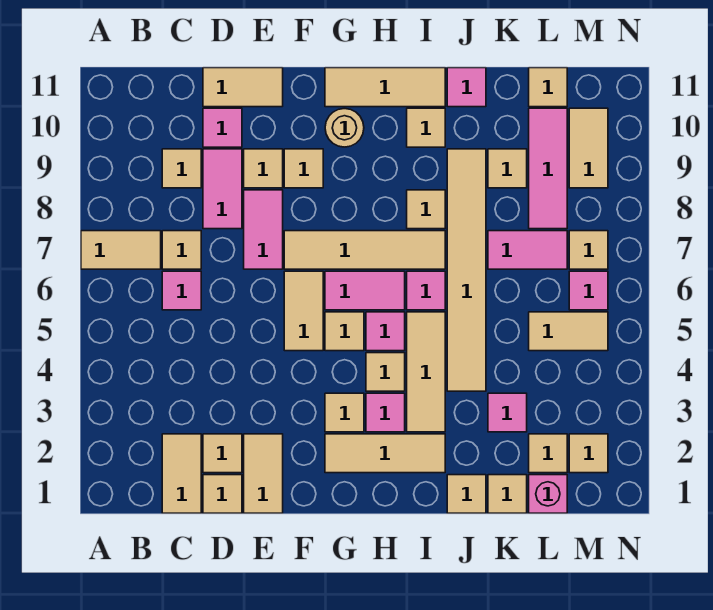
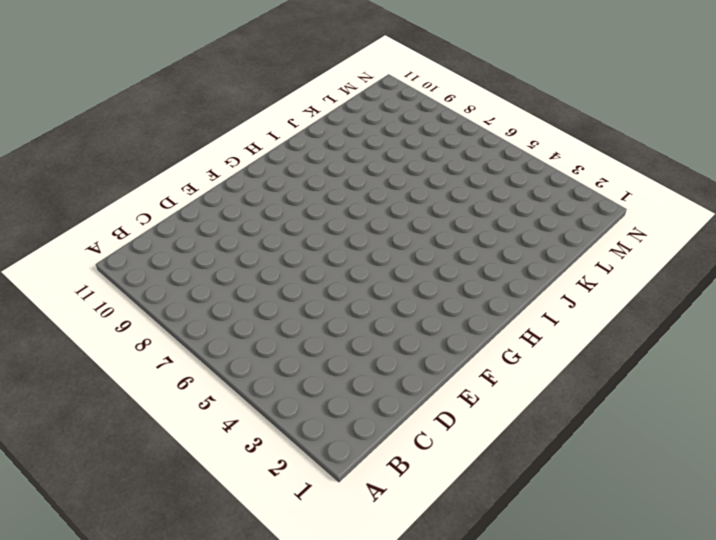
none -> tan 1x2 tile [81,231,161,269]
none -> tan 1x2 tile [162,434,201,513]
none -> pink 1x1 tile [162,271,201,310]
none -> tan 1x1 tile [162,231,201,269]

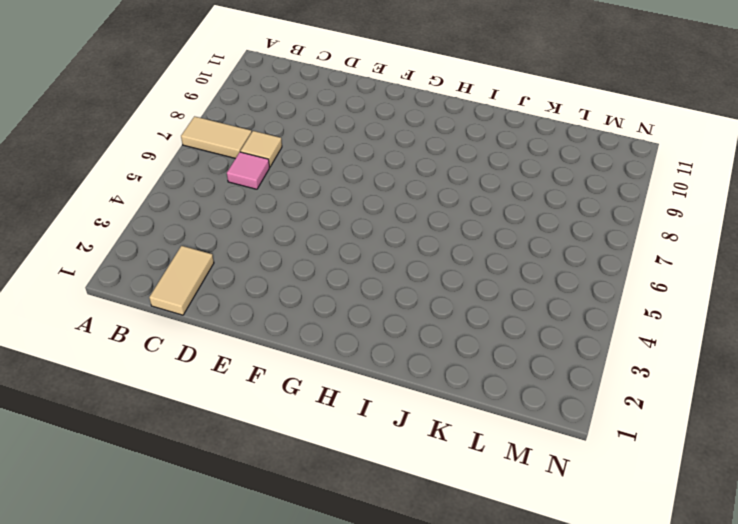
none -> tan 1x1 tile [162,149,201,188]
none -> tan 1x1 tile [203,475,242,513]
none -> tan 1x1 tile [203,434,242,473]
none -> pink 1x2 tile [203,149,242,229]

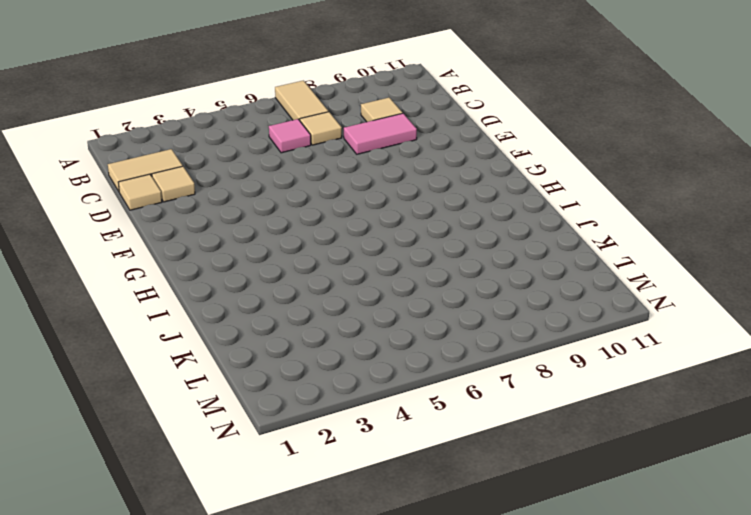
none -> pink 1x1 tile [203,108,242,147]
none -> tan 1x2 tile [203,68,283,107]
none -> tan 1x2 tile [244,434,283,513]
none -> pink 1x2 tile [244,190,283,269]

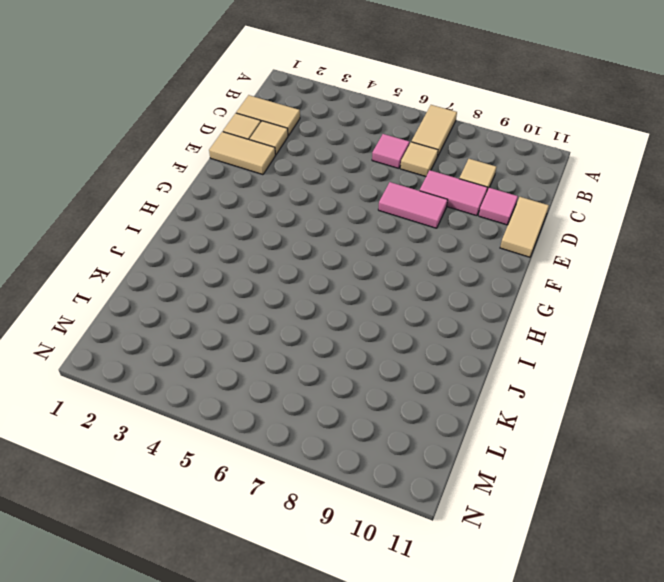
none -> tan 1x1 tile [244,149,283,188]
none -> tan 1x2 tile [284,271,323,351]
none -> tan 1x4 tile [284,231,445,269]
none -> tan 1x1 tile [284,149,323,188]

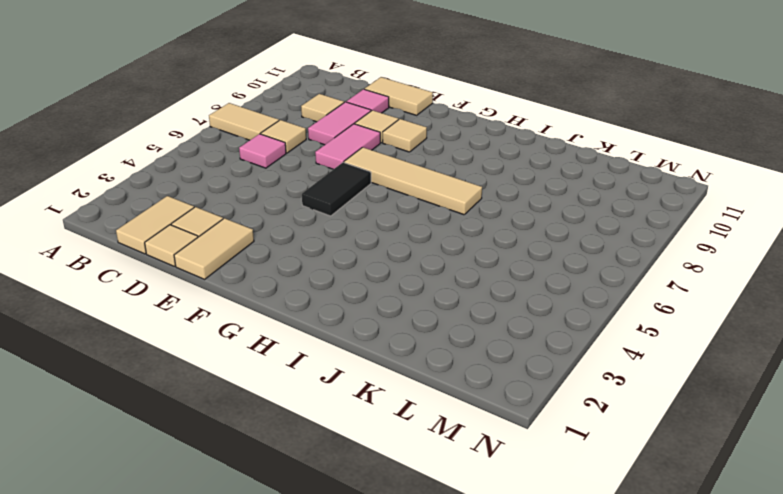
black 1x2 tile [302,162,371,216] -> tan 1x2 tile [284,271,323,351]
none -> tan 1x3 tile [325,434,445,473]
none -> tan 1x1 tile [325,393,364,432]
none -> tan 1x1 tile [325,312,364,351]
none -> pink 1x2 tile [325,271,405,310]

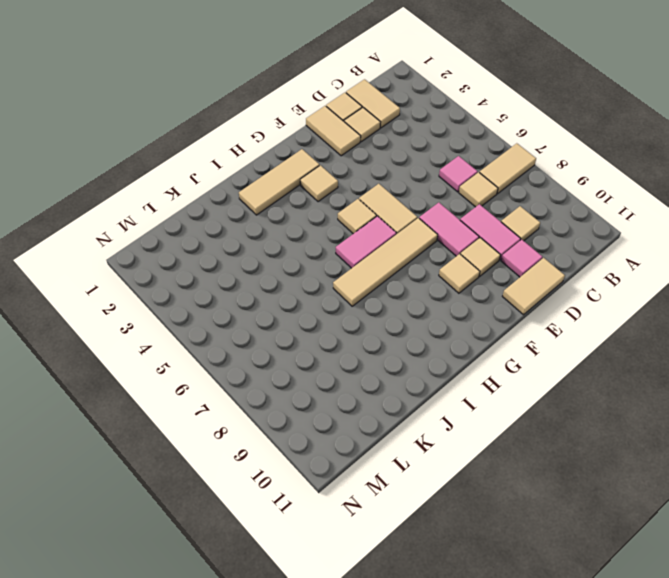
none -> tan 1x1 round brick [325,109,364,147]
none -> tan 1x3 tile [325,68,445,107]
none -> pink 1x1 tile [366,393,405,432]
none -> tan 1x1 tile [366,353,405,391]

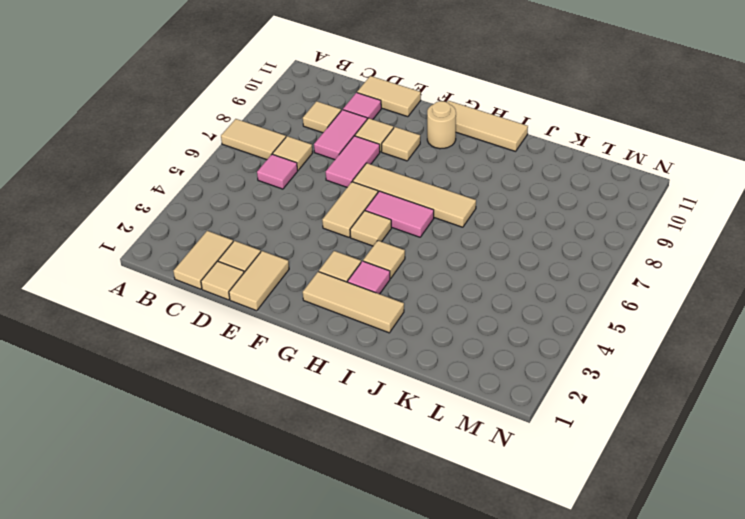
none -> pink 1x1 tile [366,312,405,351]
none -> tan 1x3 tile [407,312,445,432]
none -> pink 1x1 tile [407,271,445,310]
none -> tan 1x1 tile [407,190,445,229]

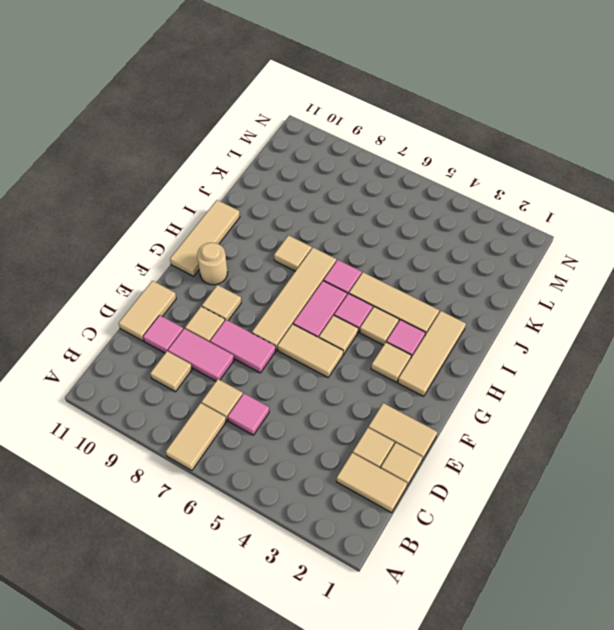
none -> tan 1x1 tile [407,108,445,147]
none -> tan 1x1 tile [447,475,486,513]
none -> tan 1x6 tile [447,149,486,391]
none -> pink 1x1 tile [447,68,486,107]

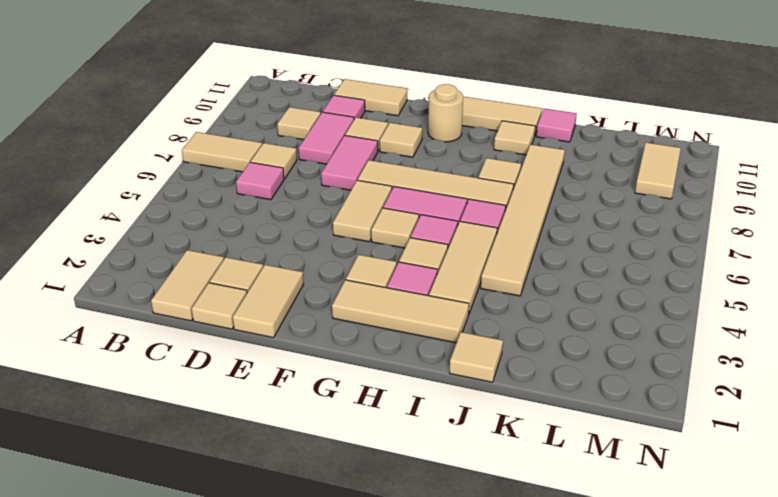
none -> tan 1x1 tile [488,475,527,513]
none -> pink 1x1 tile [488,393,527,432]
none -> pink 1x2 tile [488,231,567,269]
none -> tan 1x1 tile [488,149,527,188]

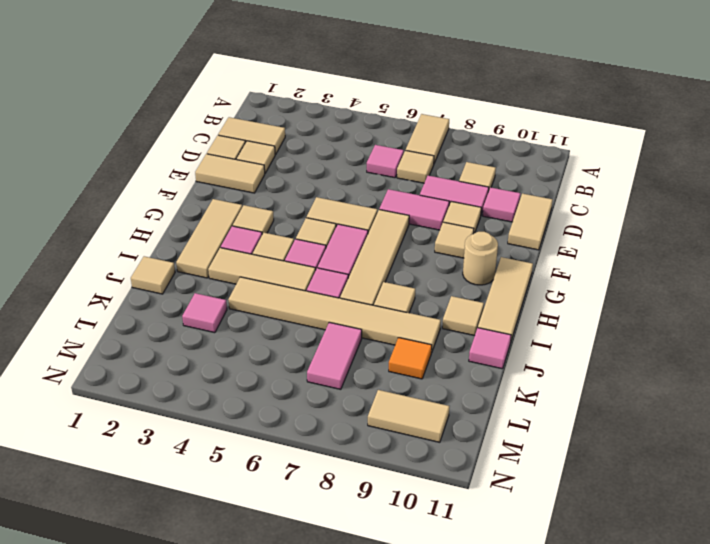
orange 1x1 tile [389,338,432,379] -> tan 1x1 tile [488,149,527,188]
none -> tan 1x1 tile [488,475,527,513]
none -> pink 1x1 brick [529,475,567,513]
none -> tan 1x1 tile [529,434,567,473]
none -> tan 1x2 tile [529,312,608,351]

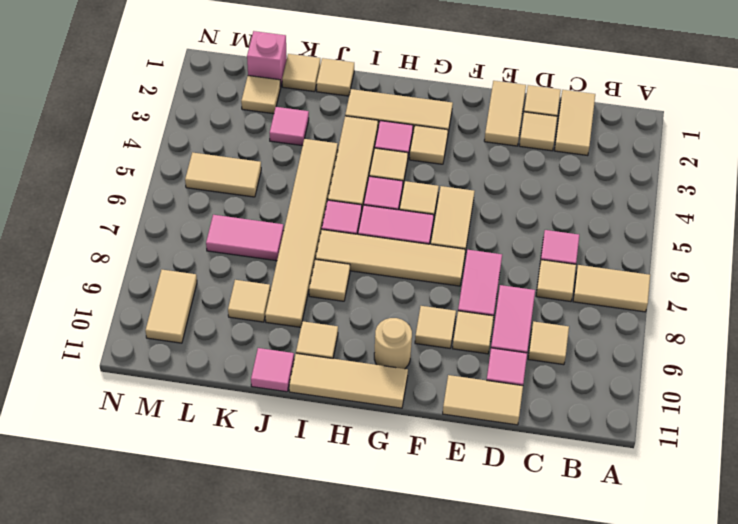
none -> pink 1x3 tile [529,108,567,229]
none -> tan 1x1 tile [529,68,567,107]
none -> tan 1x1 tile [569,434,608,473]
none -> pink 1x1 tile [569,271,608,310]

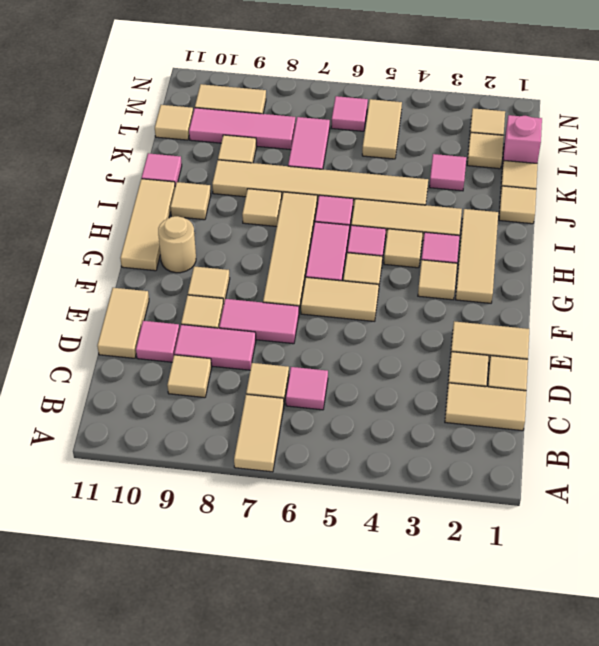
none -> tan 1x1 tile [569,231,608,269]

